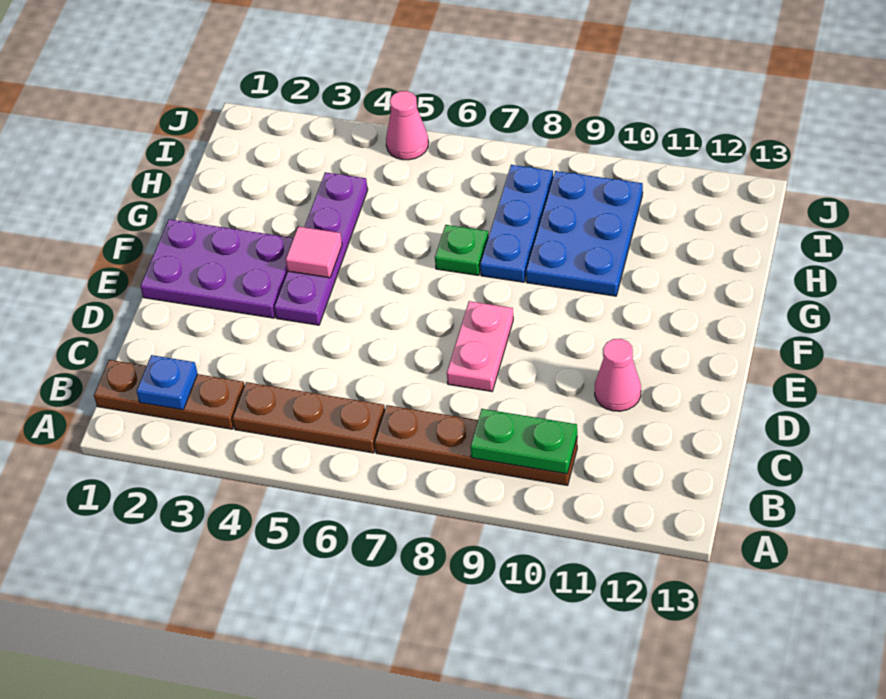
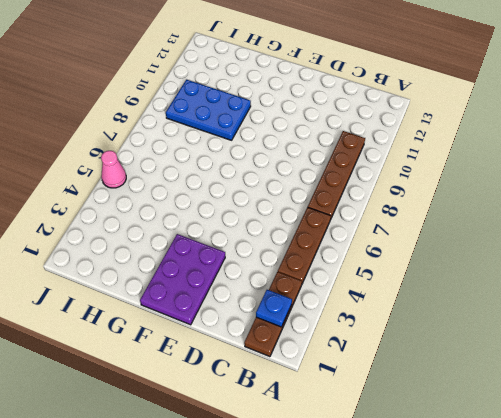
none -> pink 1x2 plate [447,301,513,391]
none -> pink 1x1 cone [595,339,641,411]
none -> purple 1x4 plate [274,172,368,325]

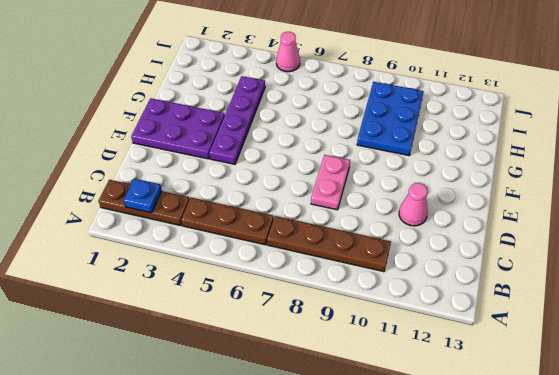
none -> green 1x1 plate [435,225,489,275]
none -> blue 1x3 plate [480,165,553,282]
none -> green 1x2 plate [470,409,577,474]

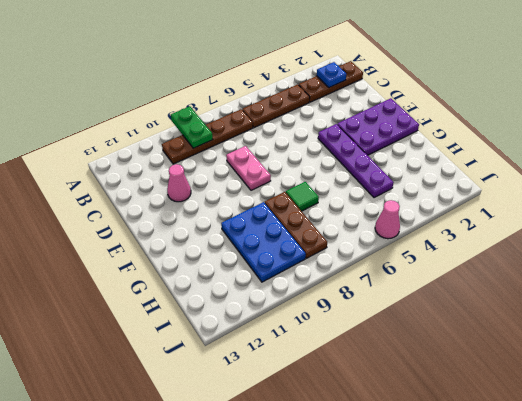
green 1x2 plate [171,106,213,148] -> green 1x2 plate turned to [470,409,577,474]
green 1x1 tile [286,182,319,211] -> green 1x1 plate [435,225,489,275]
brown 1x3 plate [265,192,327,258] -> blue 1x3 plate [480,165,553,282]
none -> pink 1x1 tile [286,227,342,278]

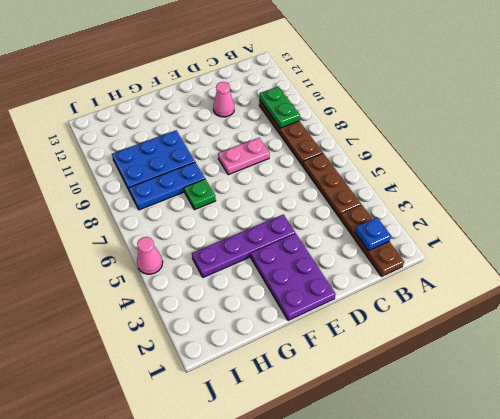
none -> pink 1x1 tile [286,227,342,278]

